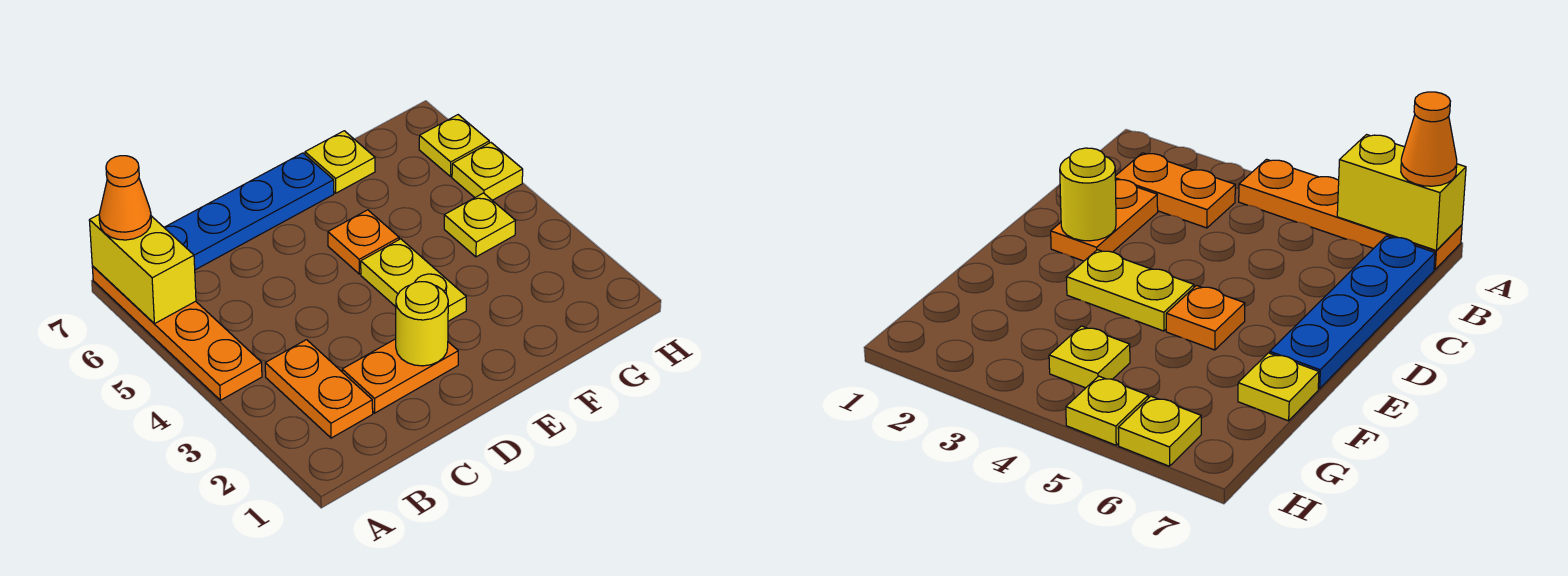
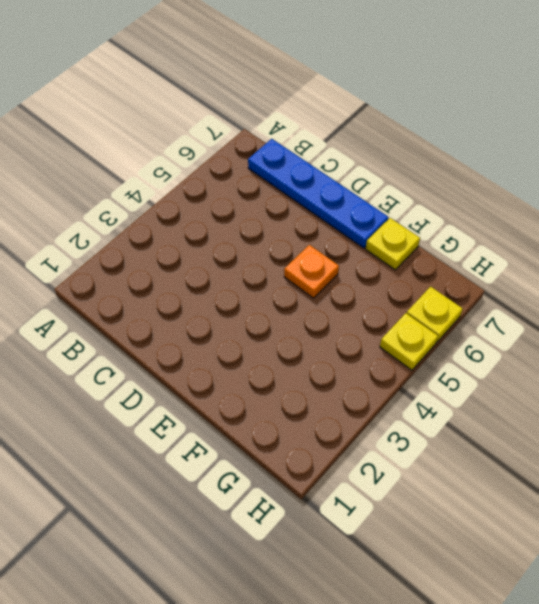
none -> orange 1x4 plate [92,266,262,400]
none -> orange 1x2 plate [265,340,373,438]
none -> orange 1x2 plate [342,339,458,413]

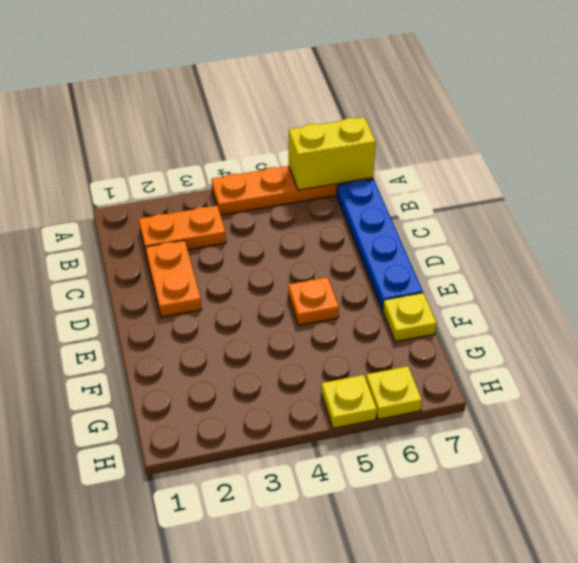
none -> yellow 1x2 plate [361,239,466,321]
none -> yellow 1x1 plate [444,193,515,257]
none -> yellow 1x1 round brick [396,282,448,366]

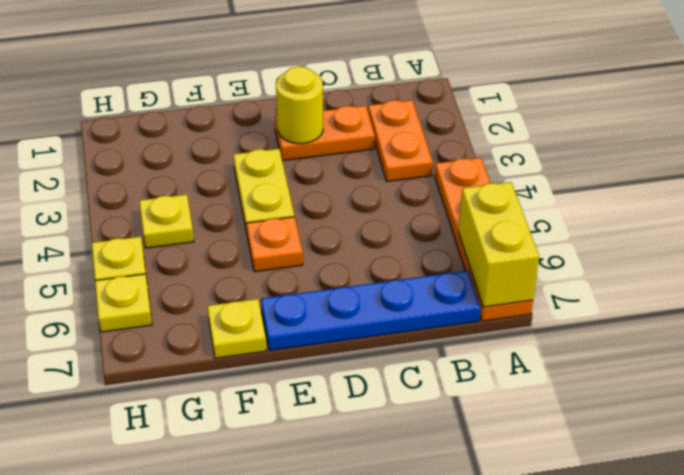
none -> orange 1x1 cone [99,156,151,240]

